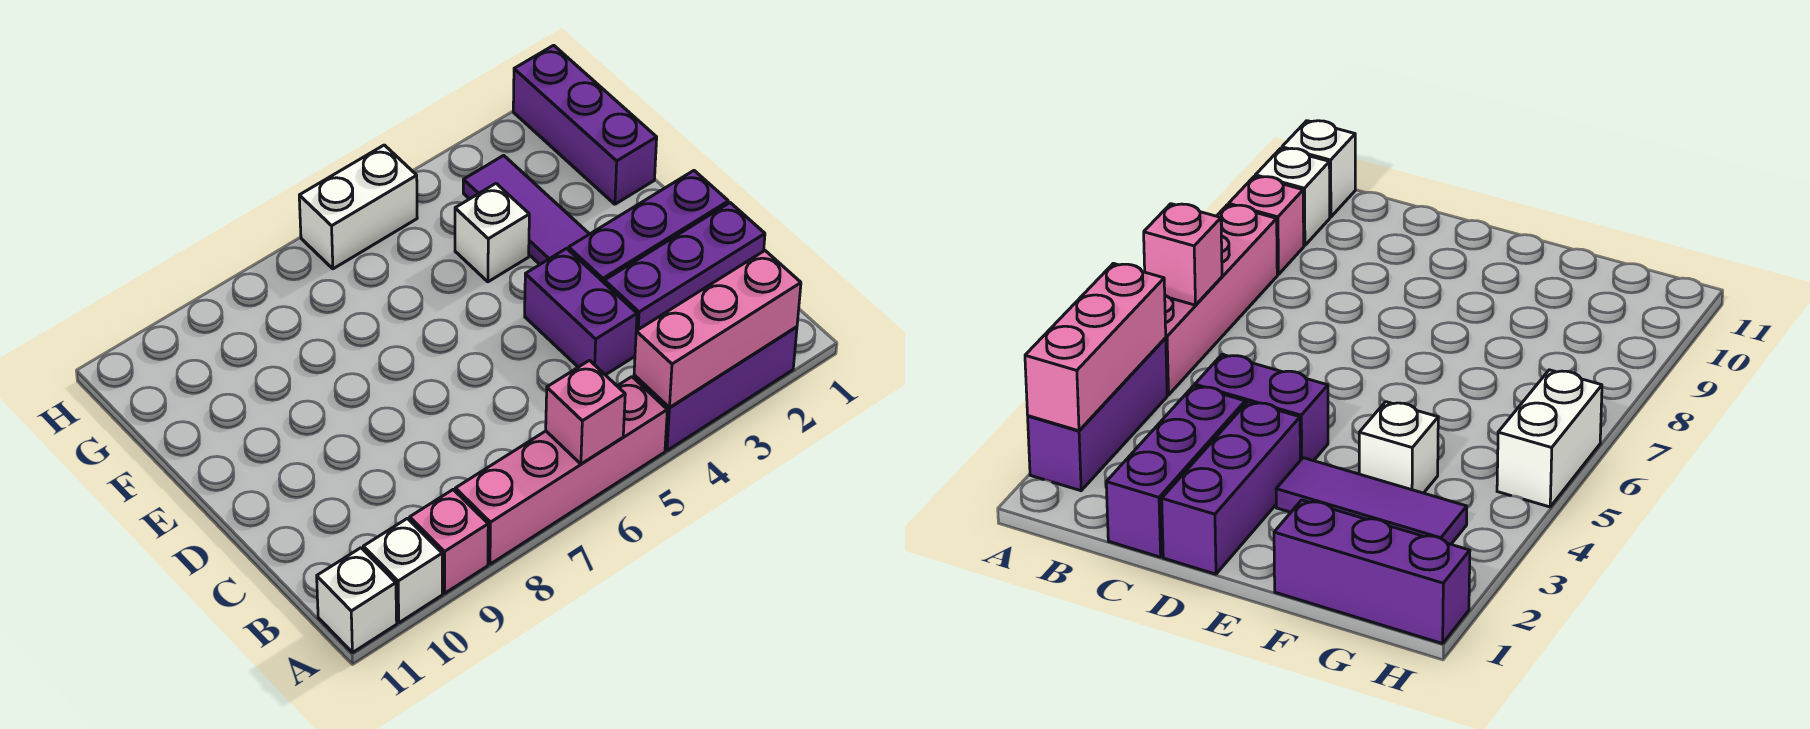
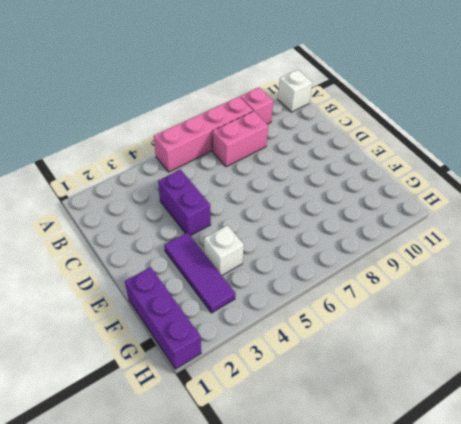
pink 1x2 brick [212,111,268,167] -> none
none -> purple 1x3 brick [634,327,797,451]
none -> white 1x1 brick [363,518,442,623]
none -> purple 1x3 brick [604,203,765,331]

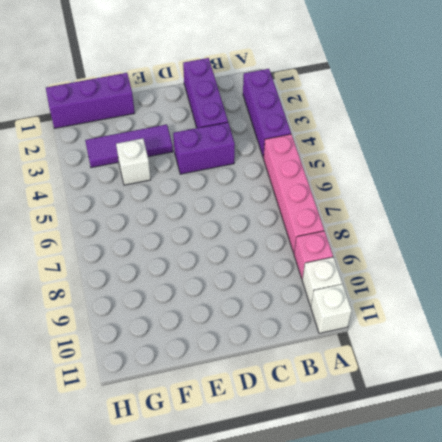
none -> purple 1x3 brick [569,171,728,282]
none -> white 1x2 brick [299,145,417,269]
none -> pink 1x3 brick [634,251,801,407]

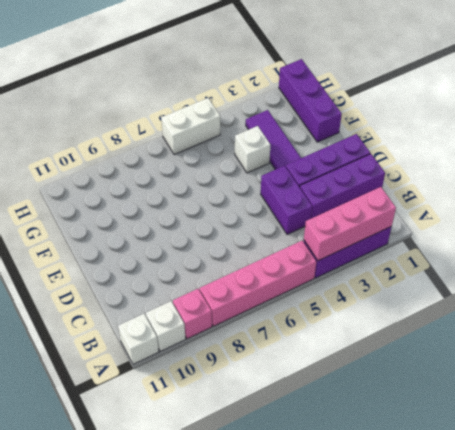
none -> pink 1x1 brick [546,360,625,464]

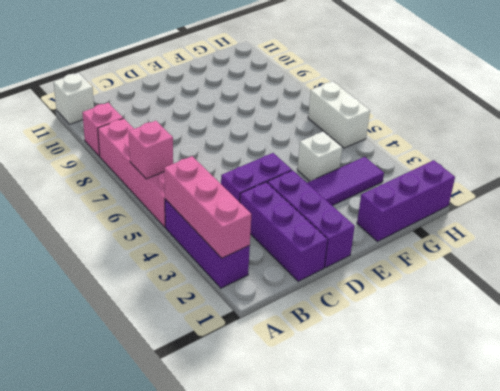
none -> white 1x1 brick [363,518,442,623]

